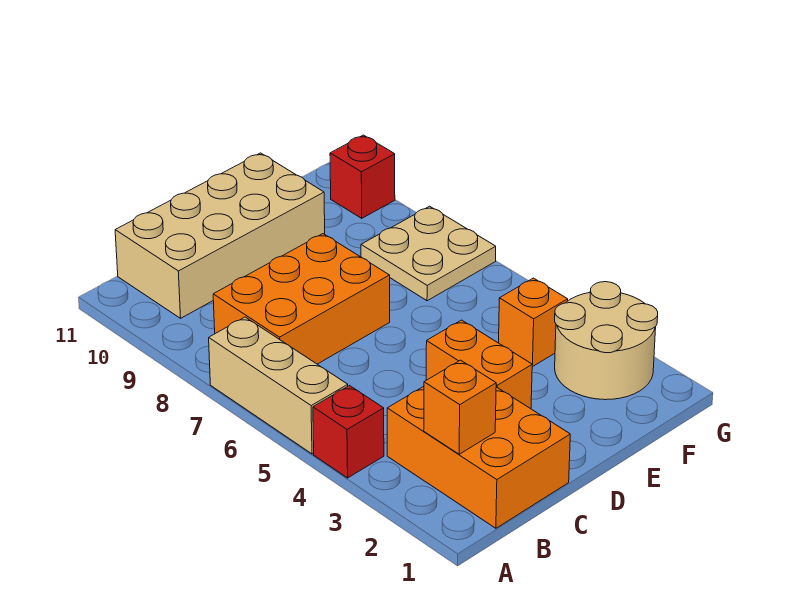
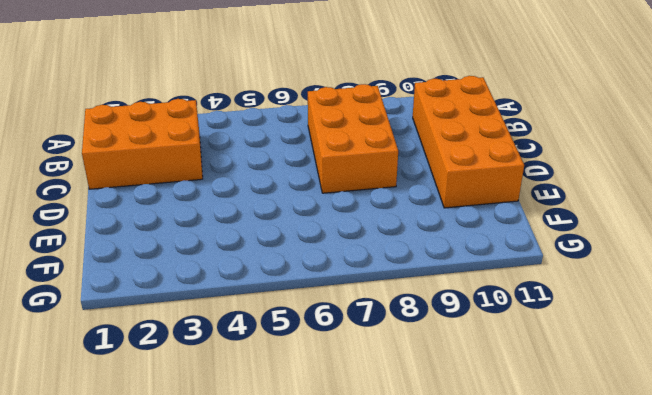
orange 2x4 brick [413,76,524,208] -> tan 2x4 brick [115,153,325,318]
none -> red 1x1 brick [313,386,384,478]
none -> tan 1x3 brick [209,317,348,454]

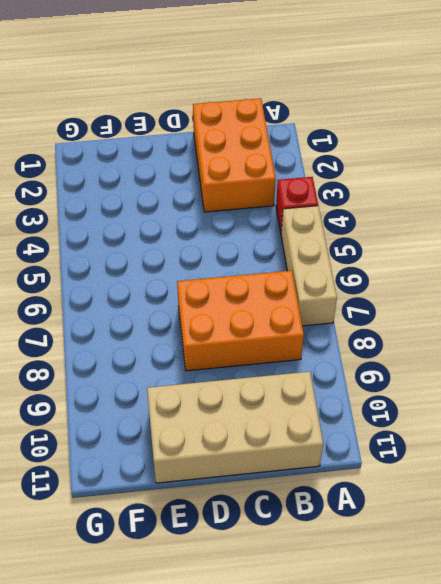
none -> orange 1x2 brick [426,320,532,409]
none -> tan 2x2 round brick [555,282,658,400]

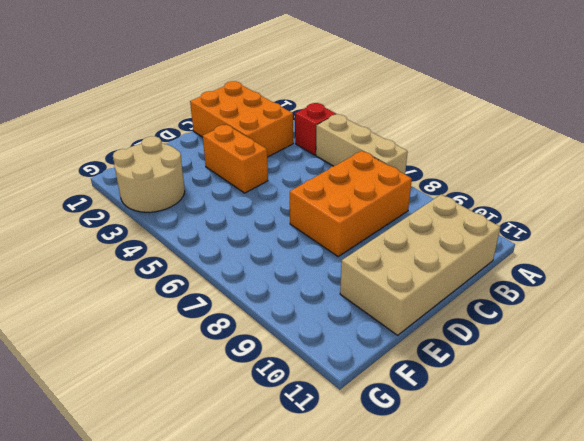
none -> orange 1x1 brick [499,278,568,367]
none -> tan 2x2 plate [361,206,496,301]

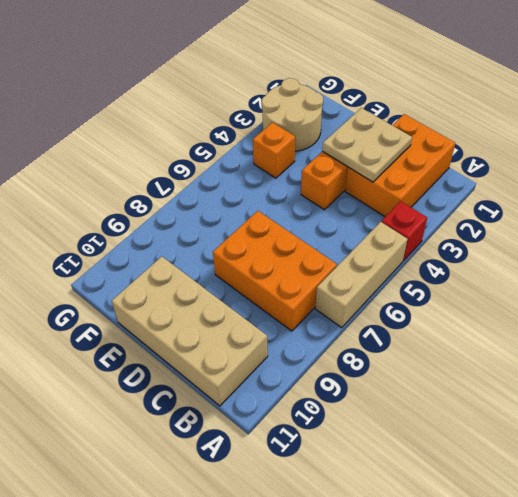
tan 2x2 plate [322,108,412,182] -> tan 2x2 plate moved to [361,206,496,301]
none -> red 1x1 brick [330,135,395,218]
none -> orange 1x1 brick [424,360,496,454]

